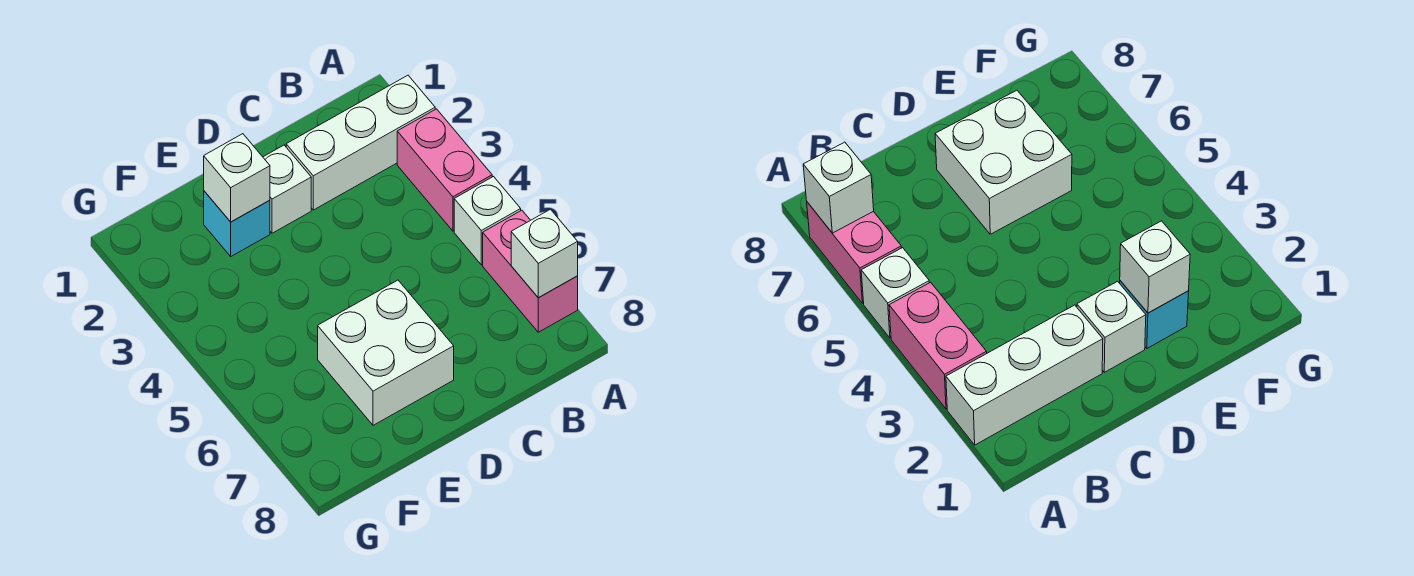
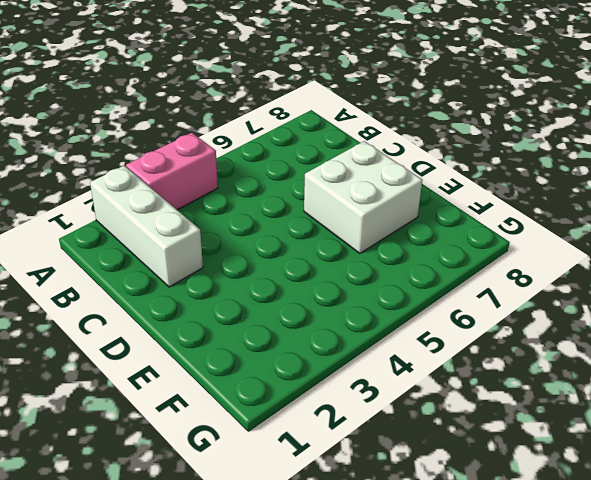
none -> white 1x1 brick [454,177,521,265]
none -> pink 1x2 brick [483,210,578,332]

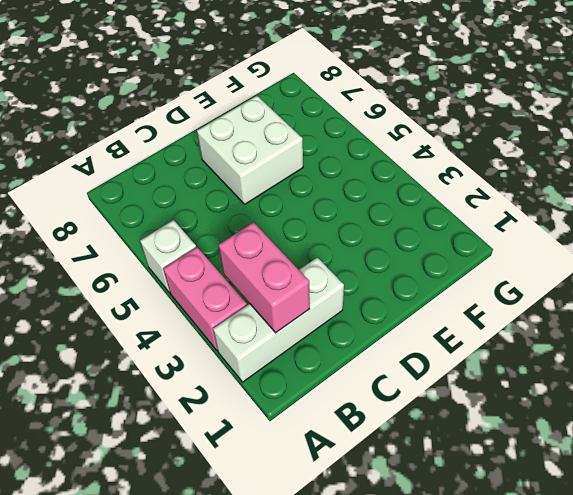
pink 1x2 brick [218,222,310,333] -> pink 1x2 brick moved to [483,210,578,332]
none -> white 1x1 brick [263,145,311,233]
none -> cyan 1x1 brick [204,191,270,256]

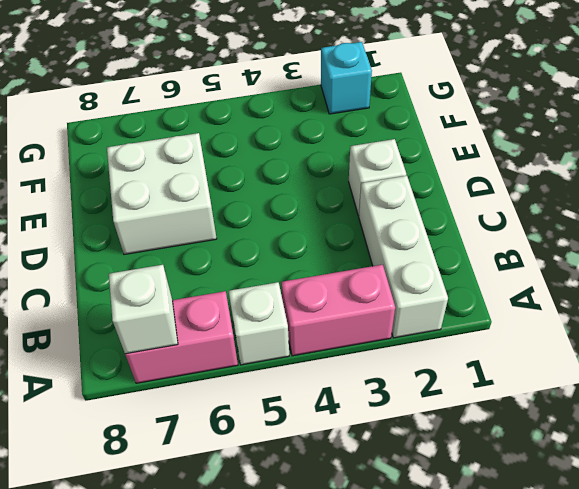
cyan 1x1 brick [321,42,372,114] -> cyan 1x1 brick moved to [204,191,270,256]
none -> white 1x1 brick [204,134,270,222]

